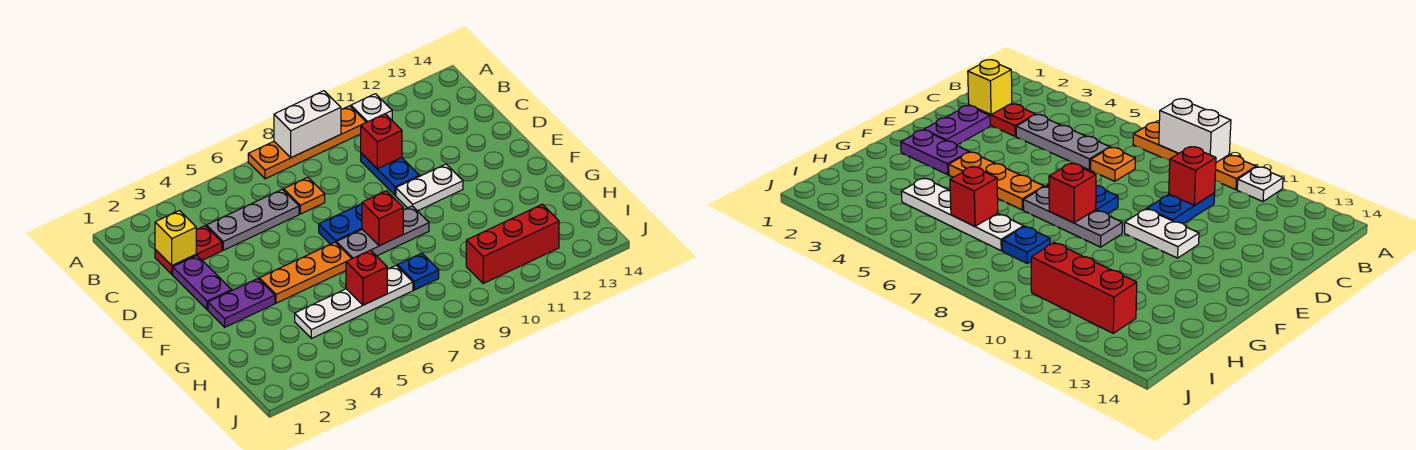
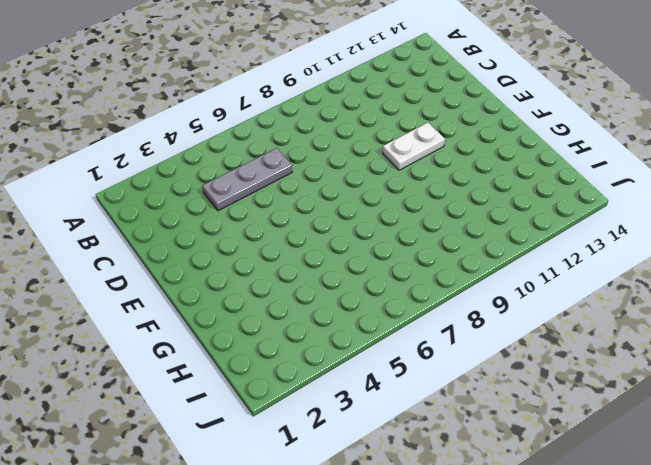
none -> orange 1x4 plate [248,106,366,179]
none -> white 1x1 plate [351,94,392,122]
none -> red 1x2 plate [155,226,222,274]

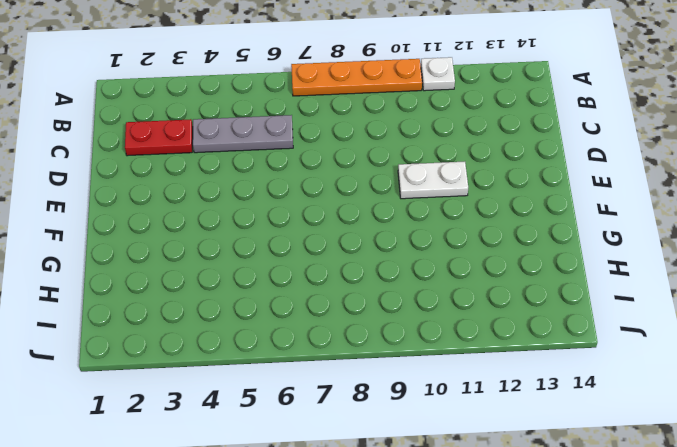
none -> orange 1x1 plate [284,177,325,214]
none -> blue 1x2 plate [361,153,420,195]
none -> purple 1x2 plate [173,256,232,310]

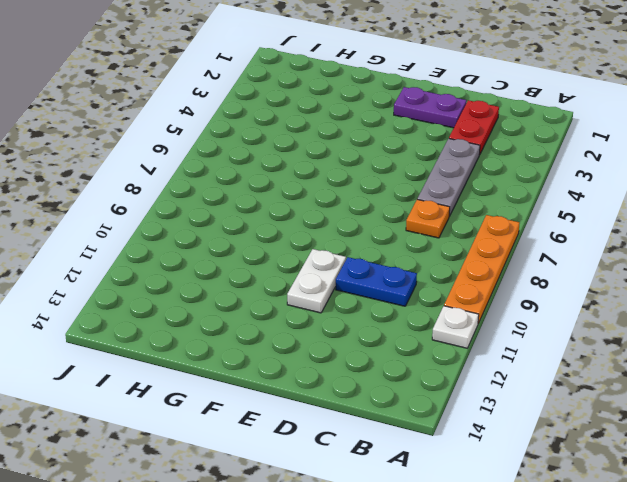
none -> blue 1x2 plate [319,204,362,244]
none -> purple 1x2 plate [208,279,275,327]
none -> orange 1x3 plate [259,242,352,303]

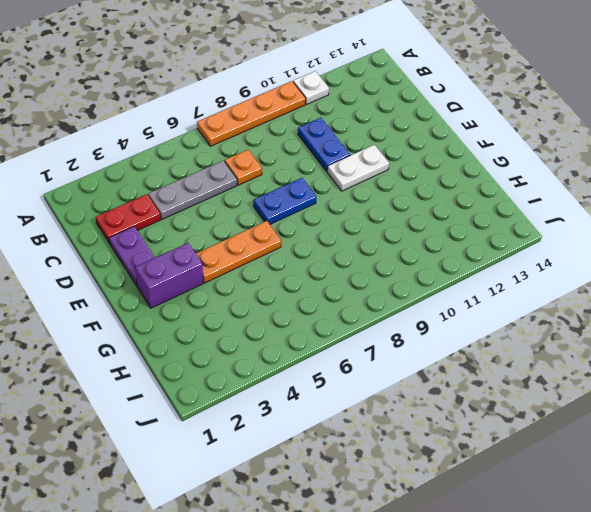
purple 1x2 brick [135,243,203,308] -> purple 1x2 plate [208,279,275,327]
none -> grey 1x3 plate [336,206,429,259]
none -> white 1x4 plate [295,266,413,338]
none -> blue 1x1 plate [397,253,439,290]

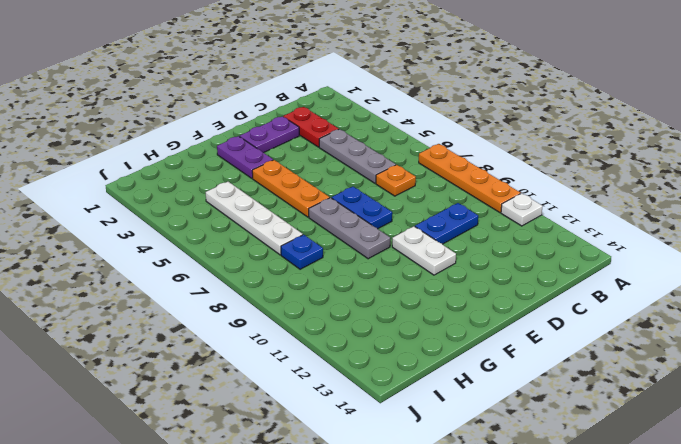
none -> red 1x3 brick [466,204,559,283]
none -> white 1x2 brick [274,91,341,158]
none -> yellow 1x1 brick [155,211,196,265]

